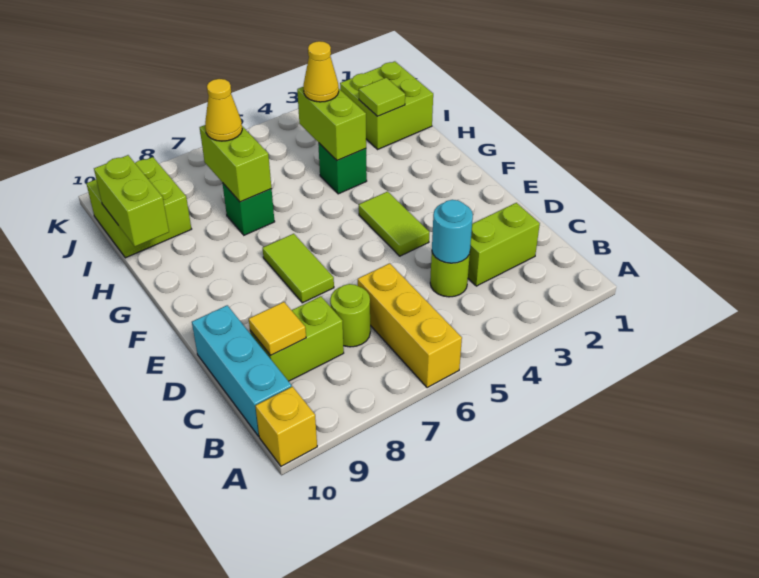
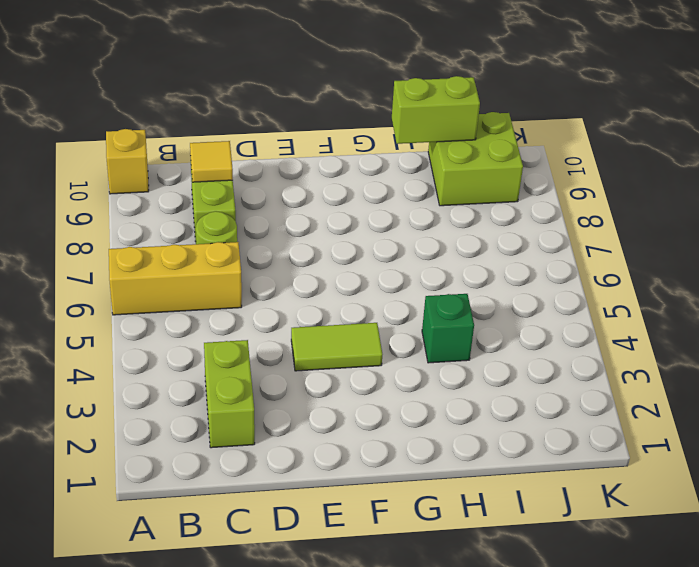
none -> cyan 1x3 brick [192,305,292,436]
none -> lime 1x1 round brick [430,253,470,297]
none -> lime 1x2 tile [263,234,334,303]

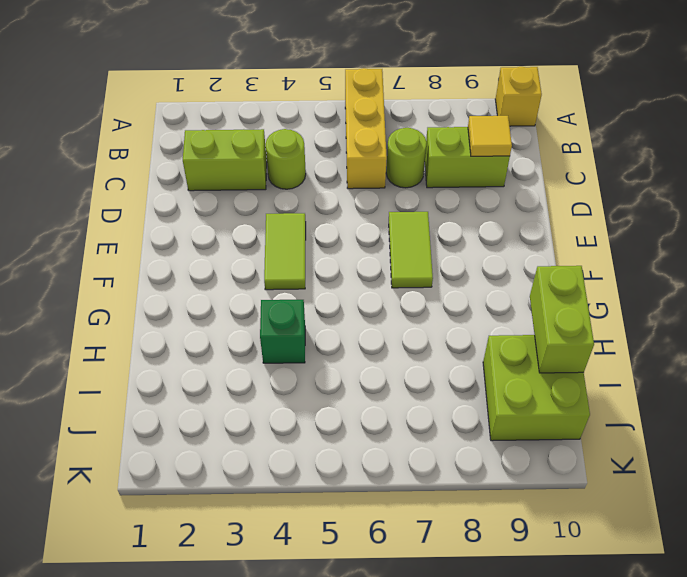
none -> cyan 1x3 brick [192,305,292,436]
none -> green 1x1 brick [222,183,275,235]
none -> lime 2x2 brick [340,61,433,149]

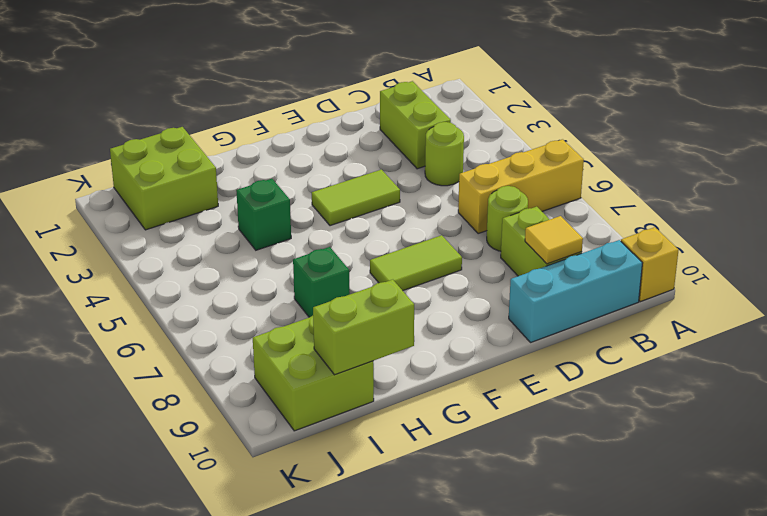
none -> cyan 1x1 round brick [432,200,473,263]
none -> lime 1x2 brick [297,86,366,161]
none -> lime 1x2 brick [200,125,272,202]

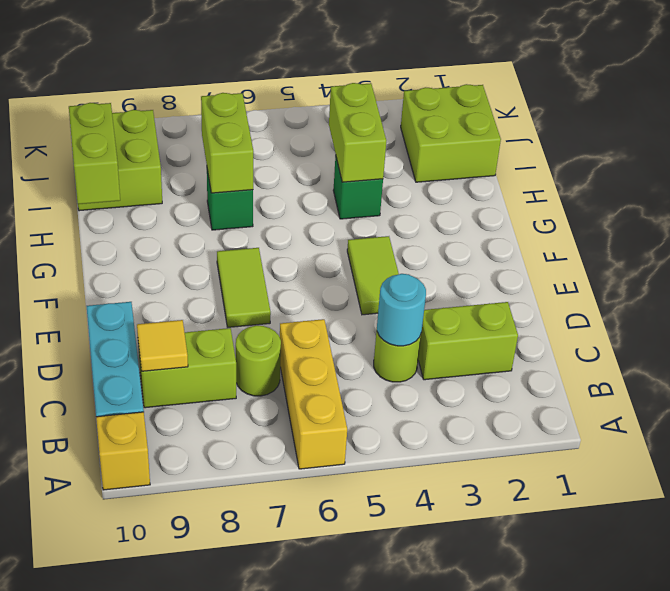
none -> lime 1x1 tile [359,78,405,116]
none -> yellow 1x1 cone [303,41,339,102]
none -> yellow 1x1 cone [205,79,242,141]

